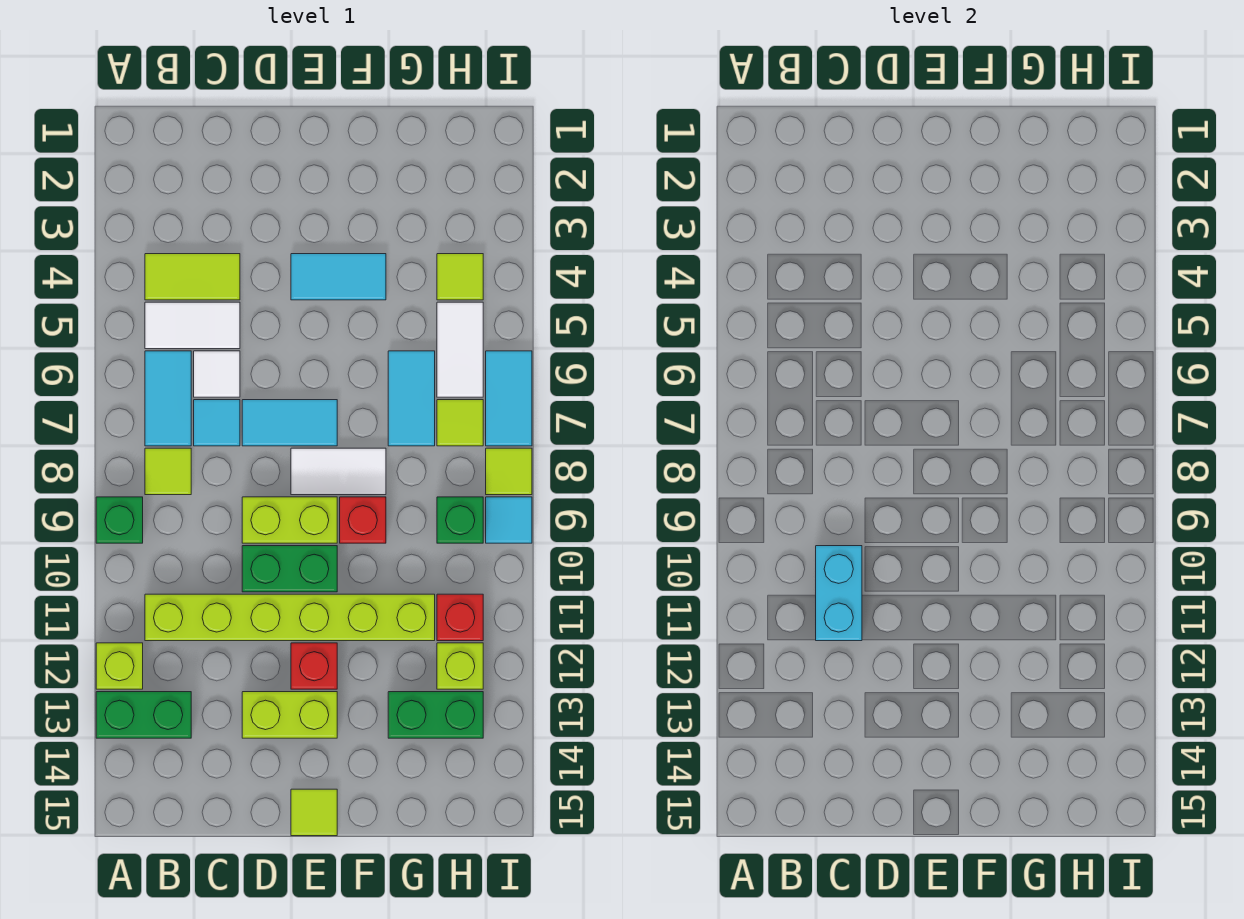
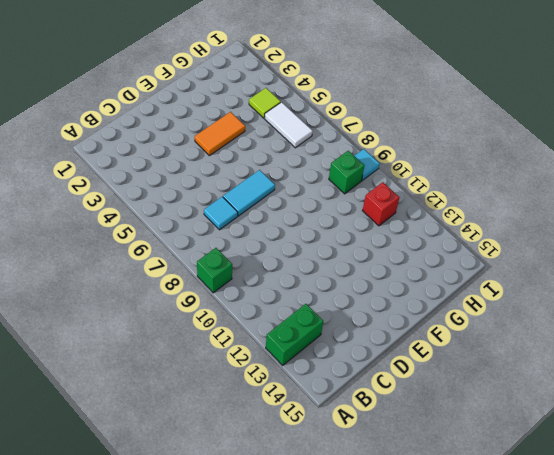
orange 1x2 tile [195,112,245,156] -> cyan 1x2 tile [291,254,386,300]
none -> lime 1x1 brick [96,643,143,689]
none -> lime 1x2 tile [145,254,240,300]
none -> white 1x2 tile [145,302,240,349]
none -> cyan 1x2 tile [145,351,191,446]

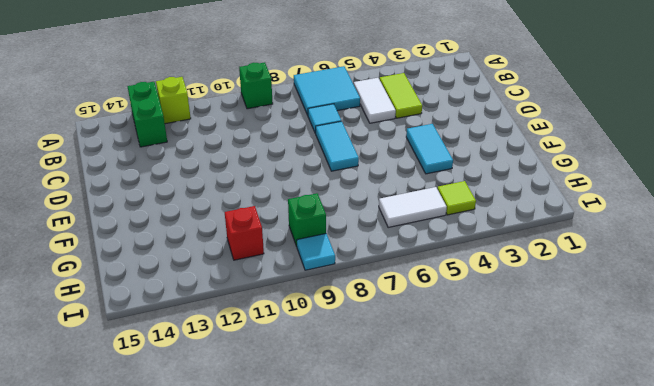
cyan 2x2 tile [294,66,360,115] -> cyan 1x2 tile [145,351,191,446]
none -> lime 1x1 tile [145,448,191,495]
none -> lime 1x6 brick [145,594,435,641]
none -> white 1x1 tile [194,351,240,397]
none -> lime 1x2 brick [242,497,337,543]

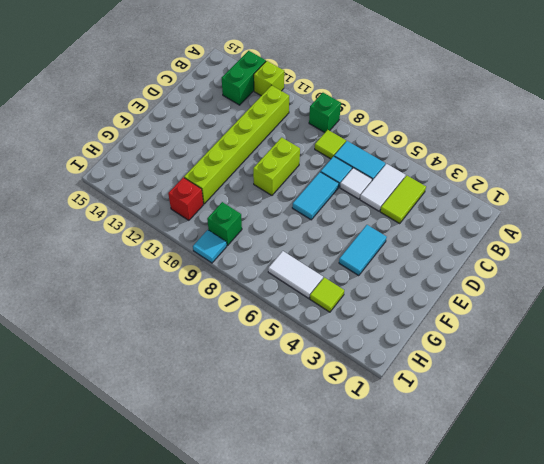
none -> green 1x2 brick [242,546,337,592]
none -> lime 1x2 brick [242,692,337,738]
none -> white 1x2 tile [291,448,386,495]
none -> red 1x1 brick [291,643,337,689]

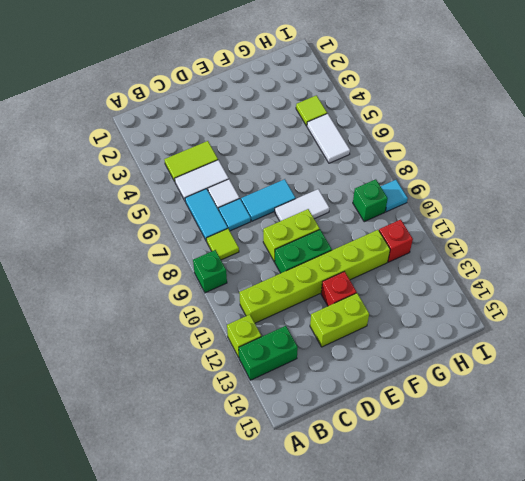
none -> cyan 1x2 tile [291,254,386,300]
none -> lime 1x1 tile [291,789,337,836]
none -> red 1x1 brick [340,497,386,543]
none -> cyan 1x2 tile [388,351,435,446]

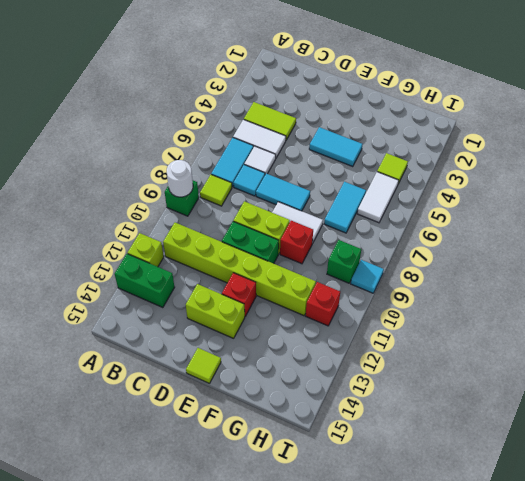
white 1x1 round brick [167,160,193,197] -> none
none -> green 1x2 brick [388,692,483,738]
none -> lime 1x1 tile [437,400,483,446]
none -> lime 1x1 brick [437,643,483,689]
none -> cyan 1x2 tile [486,351,532,446]

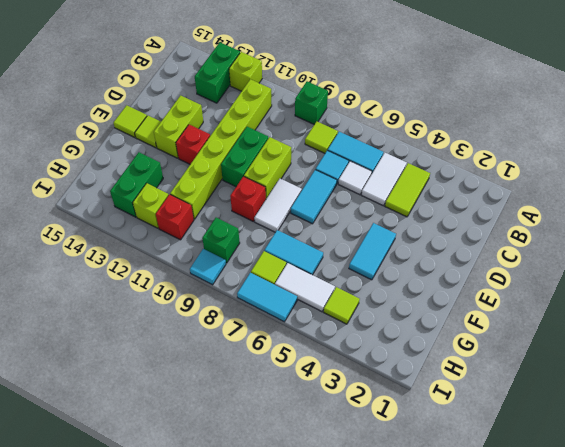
lime 1x1 tile [135,116,161,148] -> lime 1x1 tile moved to [486,448,532,495]
none -> cyan 1x2 brick [816,546,862,641]

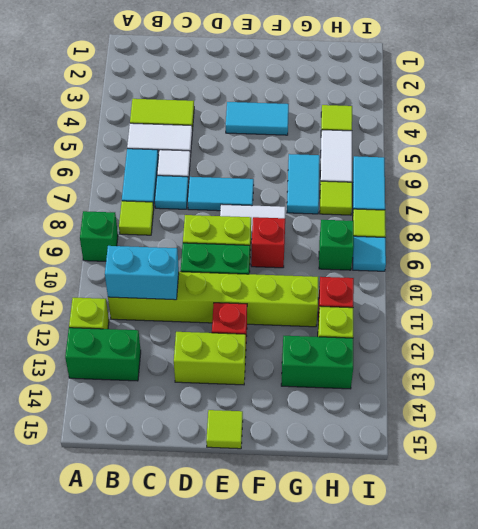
cyan 1x2 brick [105,246,179,300] -> cyan 1x2 brick turned to [816,546,862,641]

